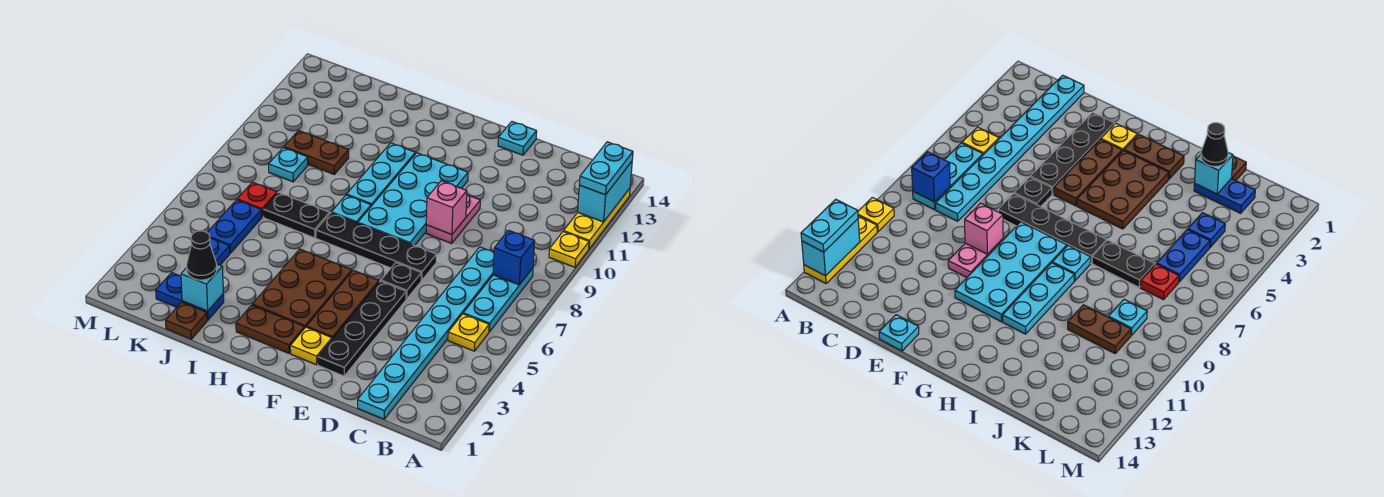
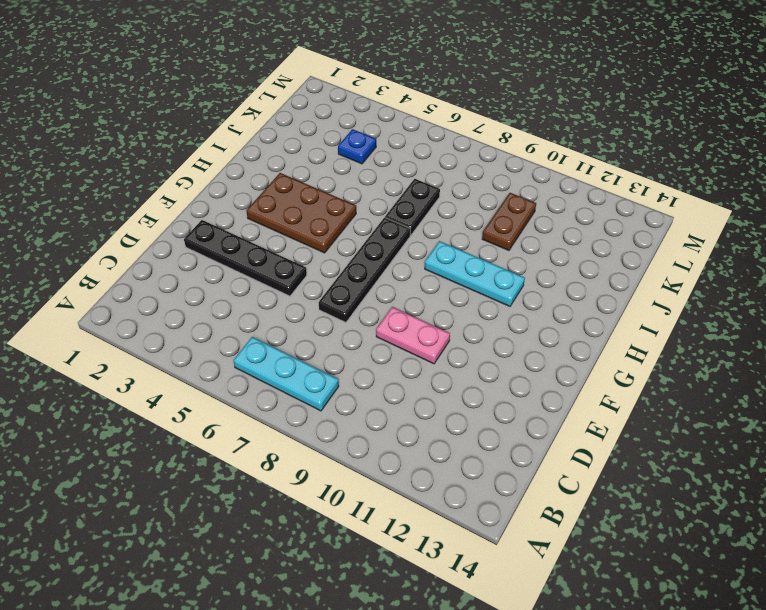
none -> yellow 1x1 plate [549,232,589,267]
none -> yellow 1x3 plate [564,188,630,249]
none -> yellow 1x1 plate [448,314,489,351]
none -> cyan 1x8 plate [358,247,494,419]

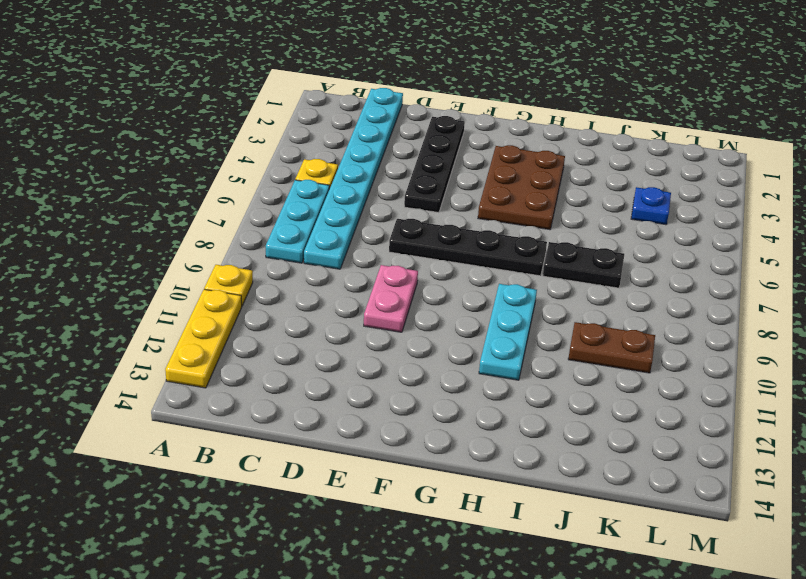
none -> black 1x1 plate [381,263,421,299]
none -> cyan 1x1 plate [498,122,537,155]
none -> yellow 1x1 plate [290,327,332,365]
none -> brown 1x3 plate [307,270,379,339]

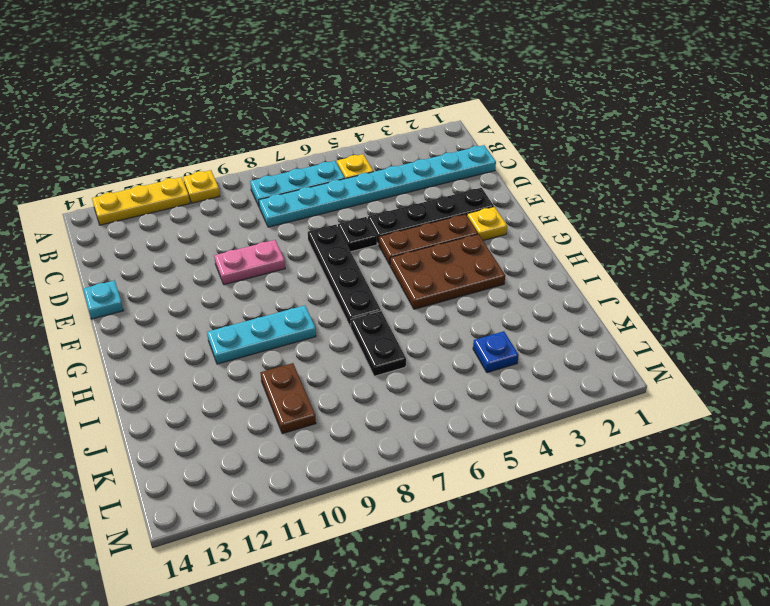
none -> cyan 2x4 plate [358,153,468,246]
none -> brown 1x2 plate [236,305,305,353]
none -> cyan 1x1 plate [331,195,371,223]
none -> brown 1x1 plate [166,302,207,339]

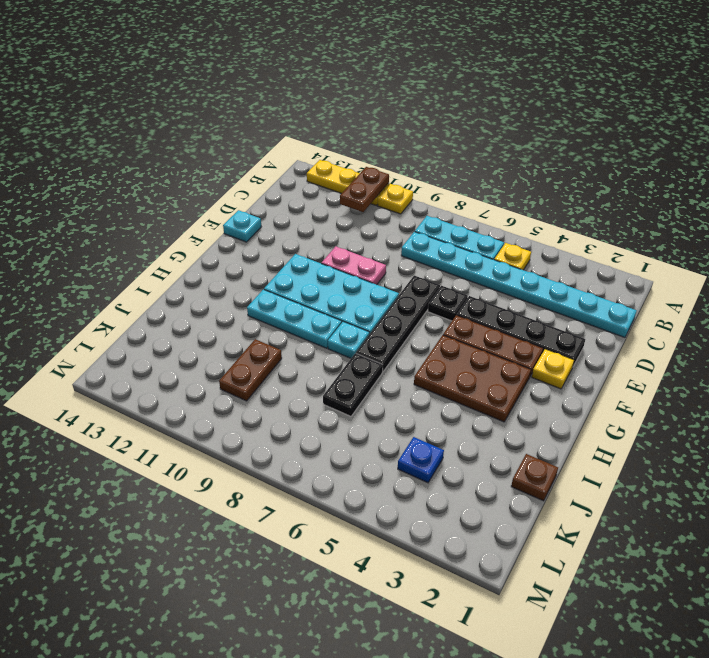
brown 1x2 plate [340,167,389,212] -> brown 1x2 plate moved to [236,305,305,353]
none -> blue 1x2 plate [156,273,224,320]
none -> blue 1x2 plate [207,200,262,253]
none -> red 1x1 plate [237,182,277,217]
none -> cyan 1x1 plate [269,148,308,182]

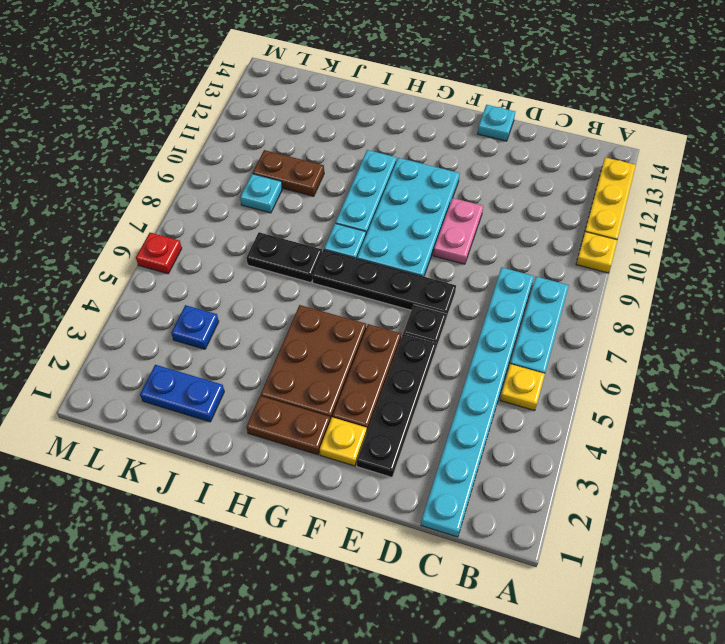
red 1x1 plate [136,233,182,274] -> red 1x1 plate moved to [237,182,277,217]
none -> brown 1x1 plate [166,302,207,339]
none -> blue 1x2 plate [207,200,262,253]
none -> cyan 1x2 brick [578,161,632,222]
none -> blue 1x1 brick [493,230,535,285]

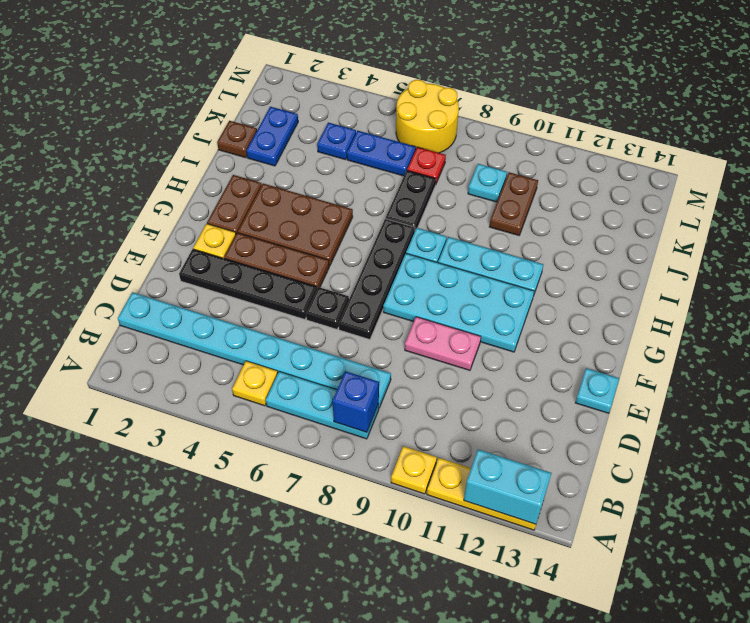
yellow 2x2 round brick [396,80,459,153] -> none
none -> pink 1x1 brick [426,181,467,235]
none -> cyan 1x1 brick [181,264,223,311]
none -> cyan 1x2 plate [579,142,633,195]
none -> black 1x1 cone [187,231,217,280]

